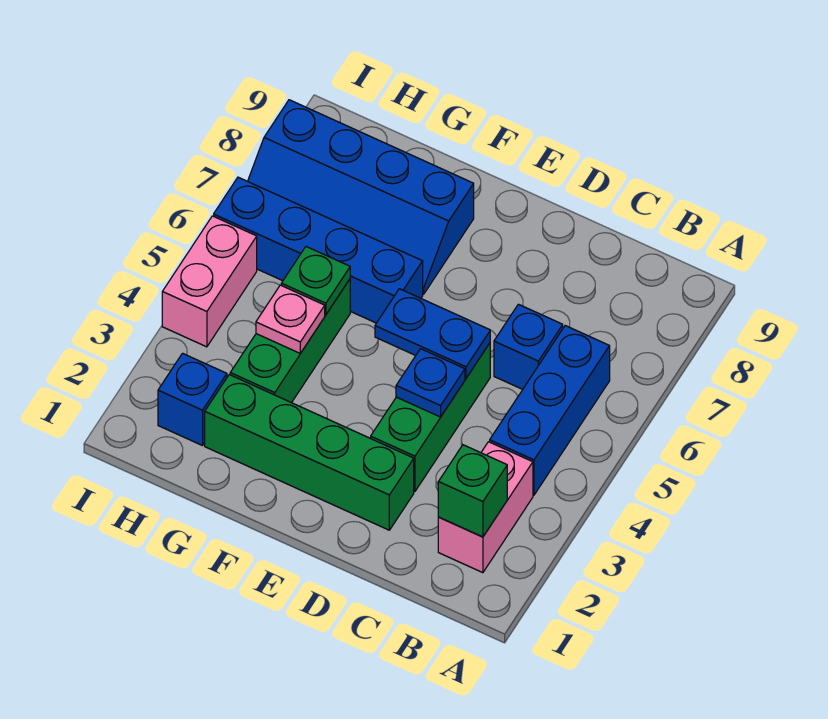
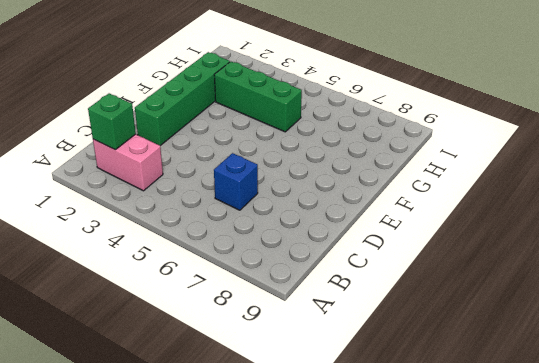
none -> blue 1x3 brick [490,326,610,495]
none -> green 1x3 brick [371,343,490,491]
none -> blue 1x4 brick [214,177,423,323]

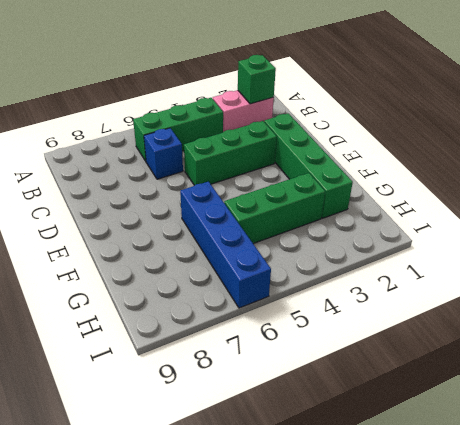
green 1x3 brick [133,98,223,161] -> blue 1x3 brick [490,326,610,495]
none -> blue 2x4 slope [248,100,474,294]
none -> blue 1x1 brick [158,353,227,446]
none -> pink 1x2 brick [162,216,257,347]

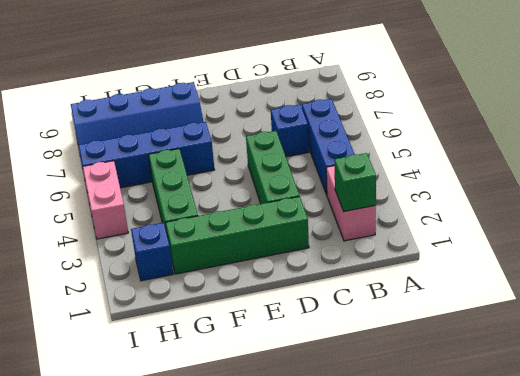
none -> blue 1x1 plate [396,349,465,417]
none -> blue 1x2 plate [375,289,490,378]
none -> pink 1x1 plate [256,285,325,353]

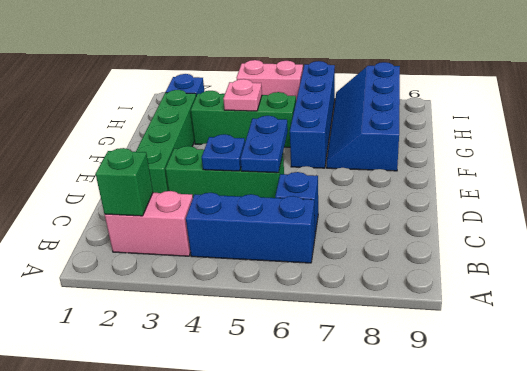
none -> green 1x1 plate [281,247,350,315]

